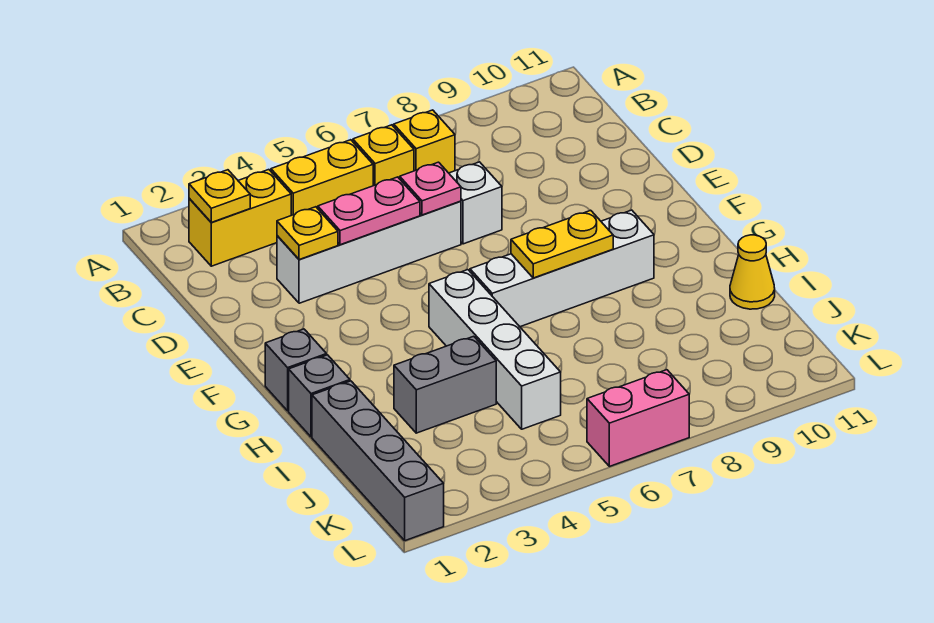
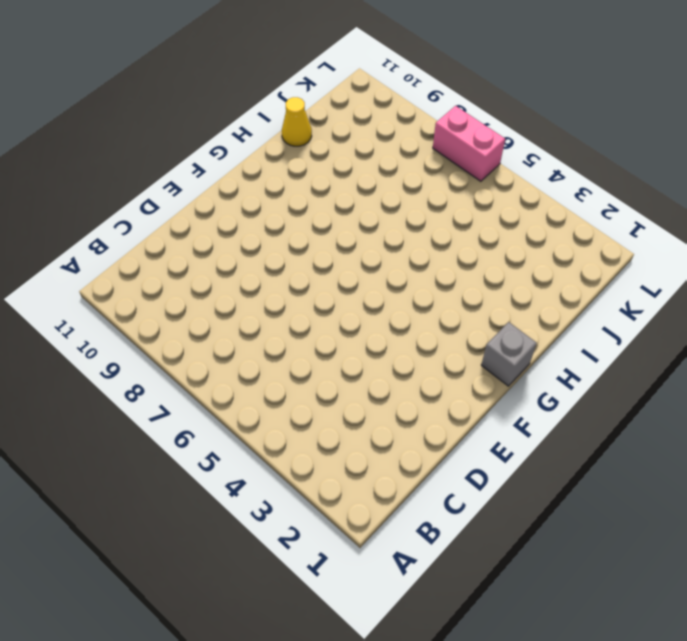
none -> yellow 1x2 brick [189,170,291,266]
none -> yellow 1x2 brick [271,140,373,215]
none -> yellow 1x1 brick [353,125,414,186]

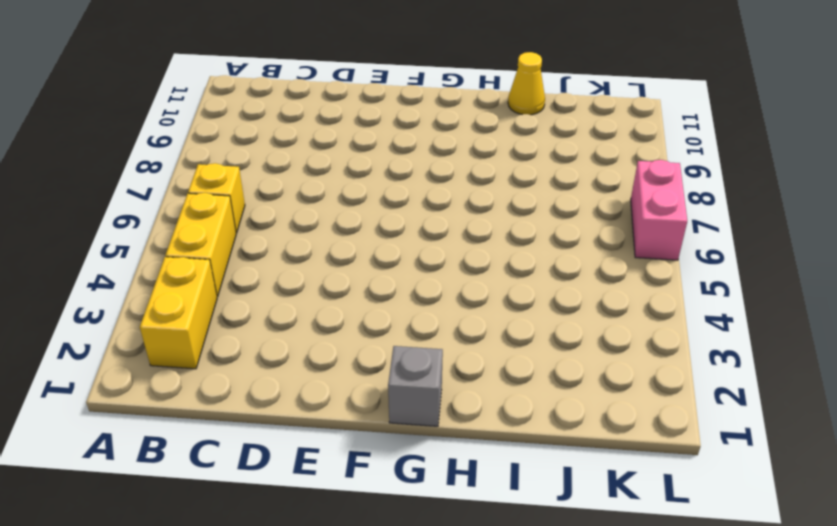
none -> yellow 1x1 brick [394,110,455,173]
none -> white 1x4 brick [277,201,461,303]
none -> white 1x1 brick [449,162,502,244]

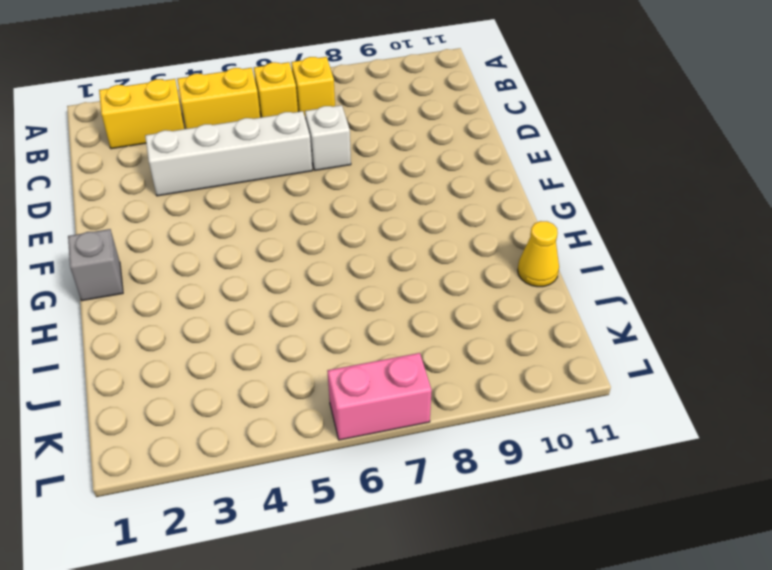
none -> white 1x4 brick [429,270,561,429]
none -> white 1x4 brick [470,210,654,327]
none -> grey 1x1 brick [289,355,350,437]

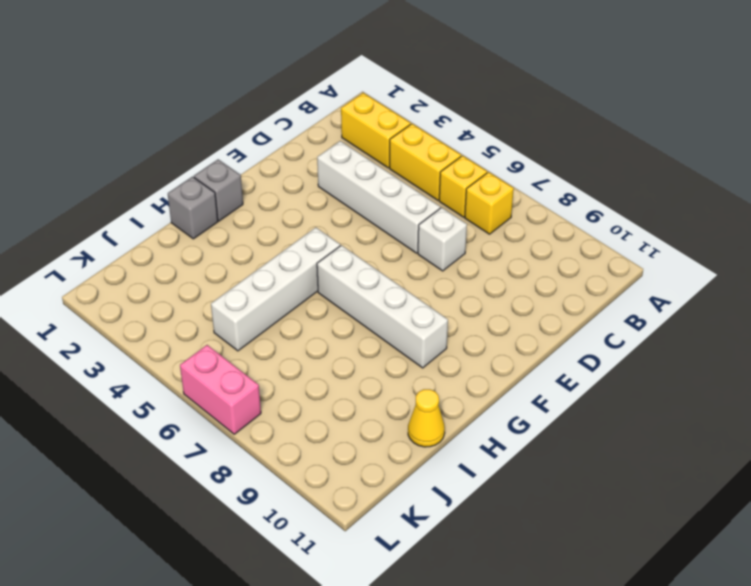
none -> grey 1x4 brick [312,381,444,541]
none -> grey 1x2 brick [394,336,496,433]
none -> yellow 1x1 plate [189,170,250,222]

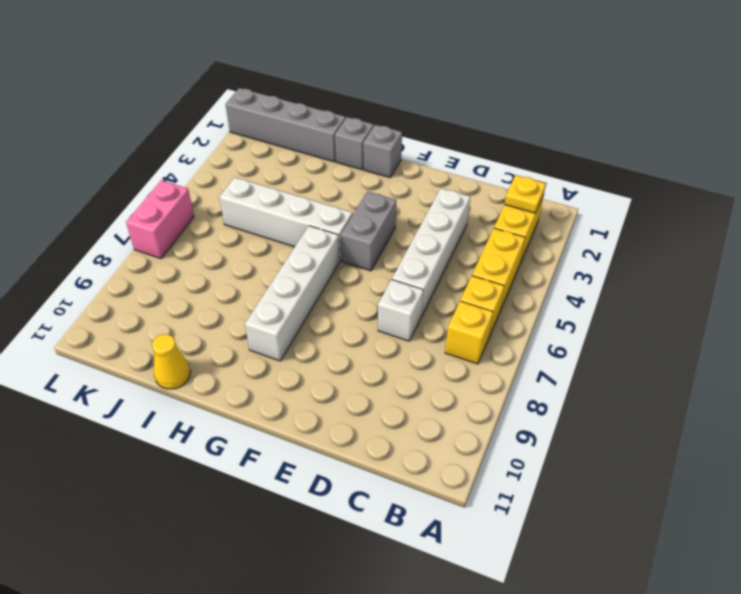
grey 1x2 brick [341,191,396,271] -> grey 1x2 brick moved to [394,336,496,433]
none -> yellow 1x1 plate [277,207,338,260]
none -> pink 1x2 plate [318,177,420,245]
none -> pink 1x1 plate [400,162,461,215]

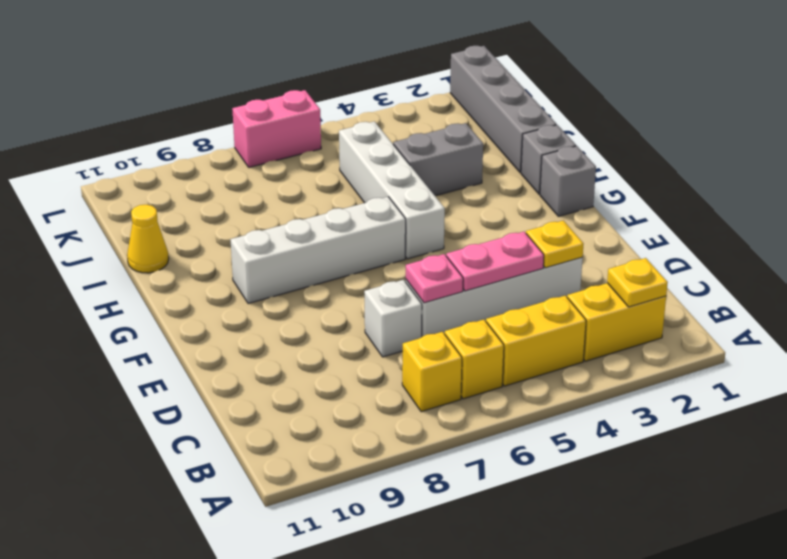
none -> yellow 1x2 plate [511,210,613,278]

